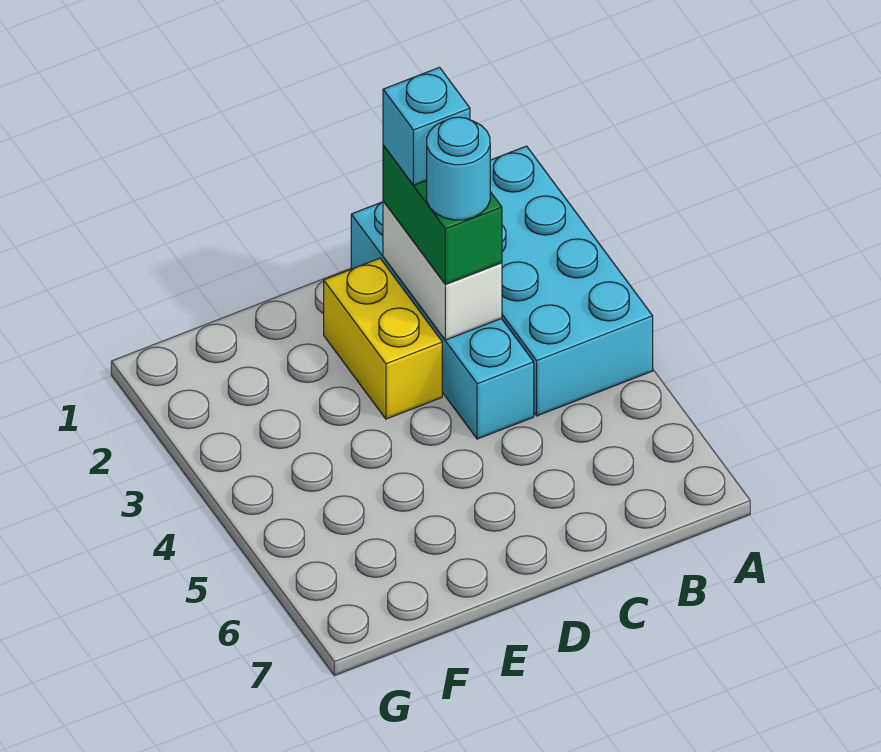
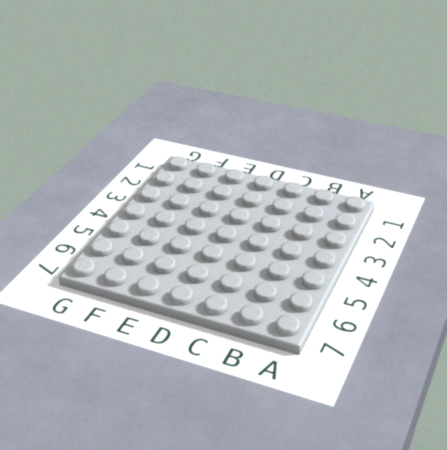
none -> cyan 2x4 brick [490,146,653,416]
none -> cyan 1x4 brick [351,202,534,439]

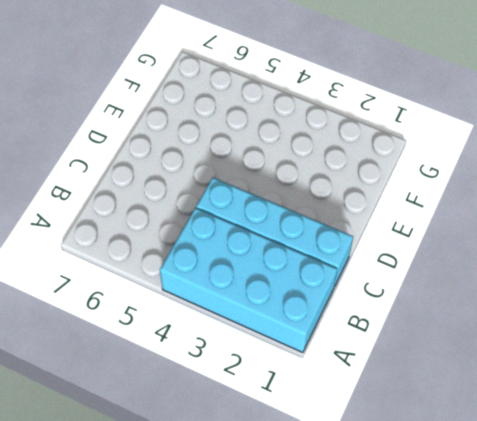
none -> yellow 1x2 brick [324,258,442,419]
none -> white 1x2 brick [383,201,502,340]

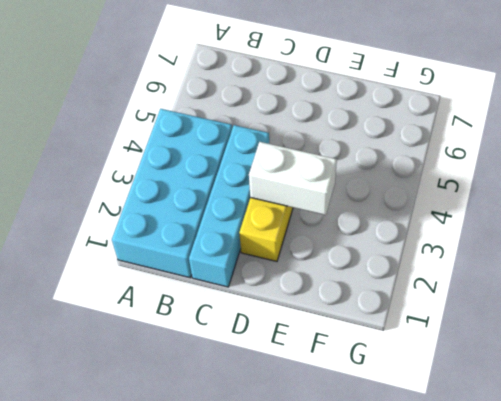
white 1x2 brick [249,142,337,215] -> white 1x2 brick turned to [383,201,502,340]
none -> green 1x2 brick [383,145,502,284]
none -> cyan 1x1 brick [383,67,470,185]

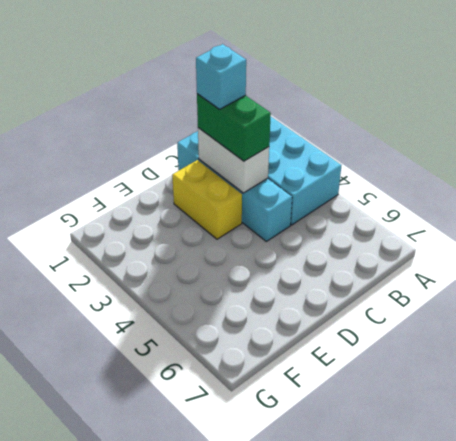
none -> cyan 1x1 round brick [427,117,490,220]

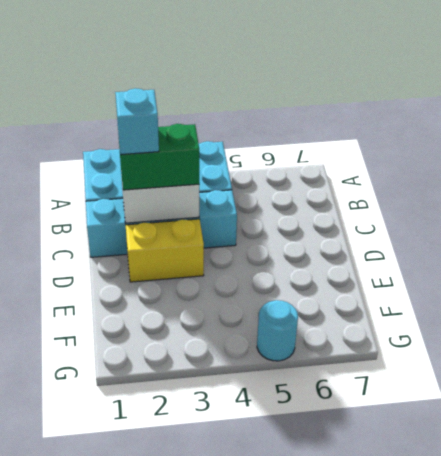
cyan 1x1 round brick [257,300,298,361] -> cyan 1x1 round brick moved to [427,117,490,220]

